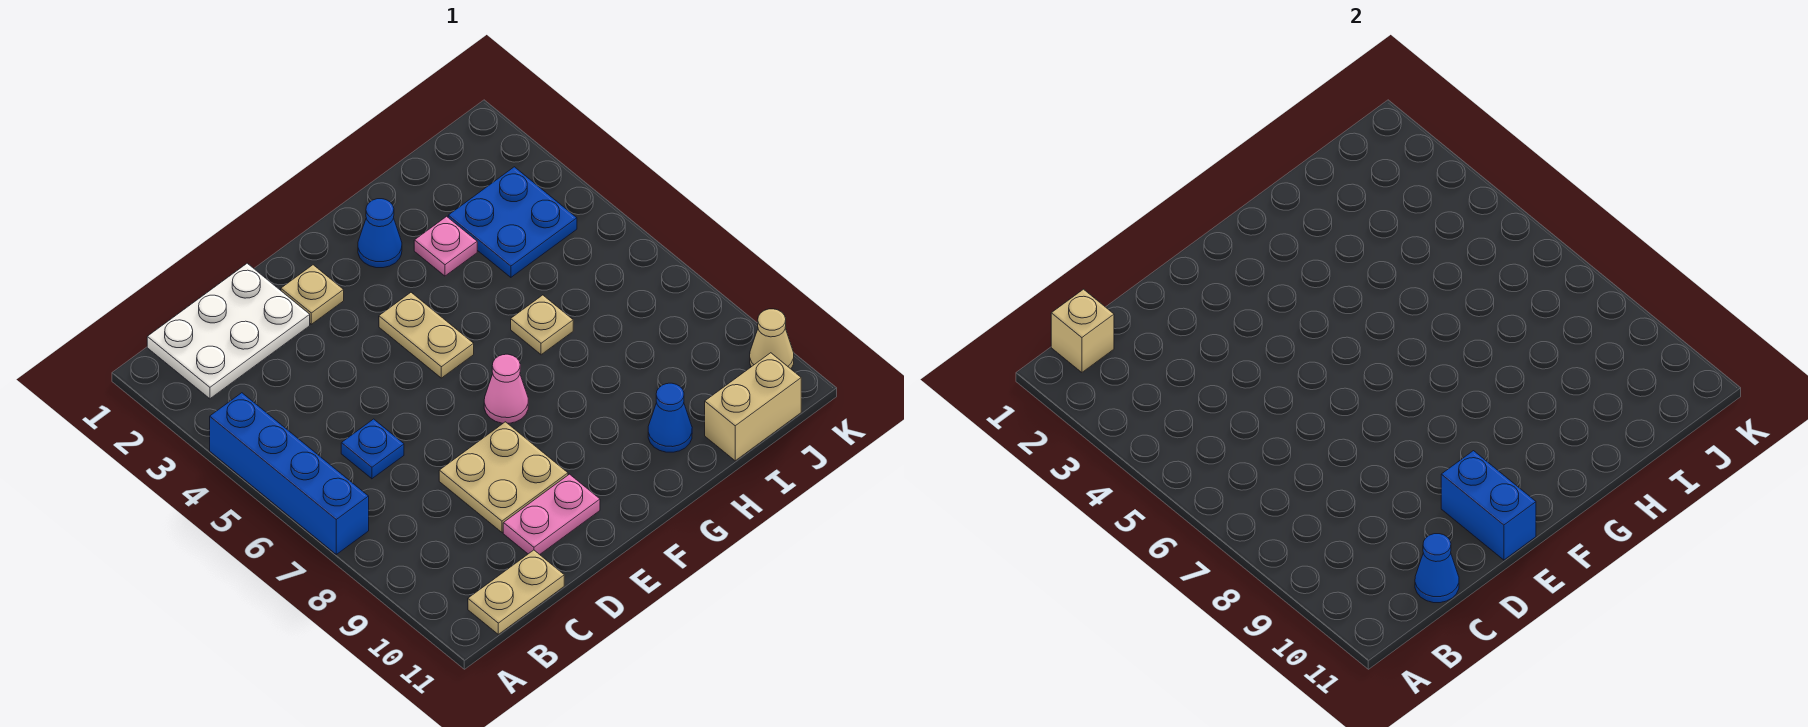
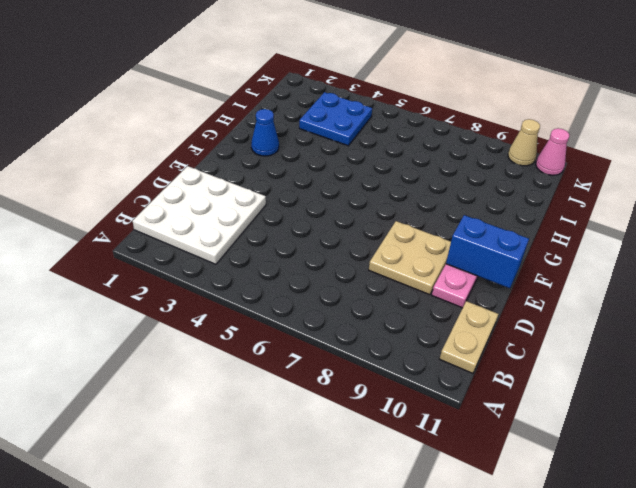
white 3x3 plate [133,166,266,264] -> white 2x3 plate [147,263,310,399]
pink 1x1 cone [536,128,569,175] -> pink 1x1 cone moved to [484,354,528,423]
none -> blue 1x4 brick [210,393,369,554]
none -> blue 1x1 plate [341,419,404,479]
none -> tan 1x1 plate [281,265,344,324]

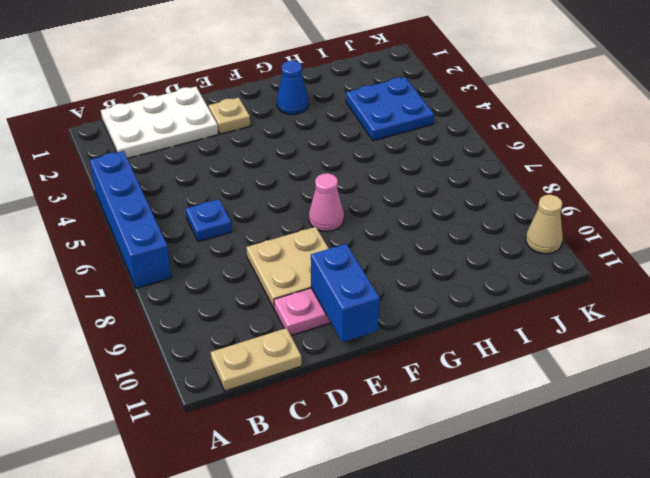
none -> tan 1x2 plate [379,293,474,378]
none -> pink 1x1 plate [414,216,477,276]
none -> tan 1x1 plate [511,295,573,355]

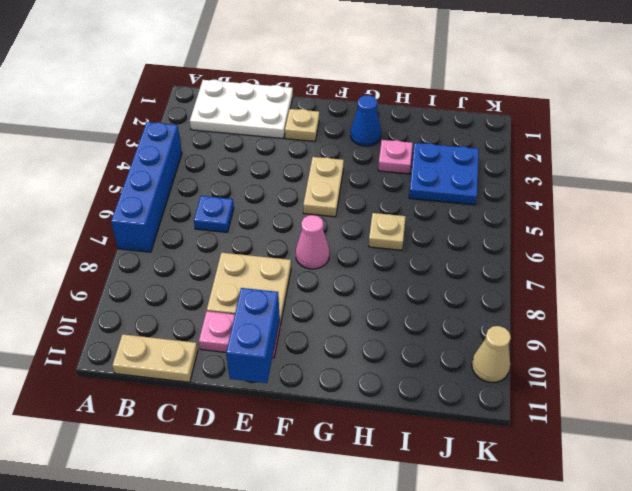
none -> blue 1x1 cone [648,383,692,452]
none -> tan 1x2 brick [705,353,801,461]
none -> tan 1x1 brick [1051,289,1114,373]

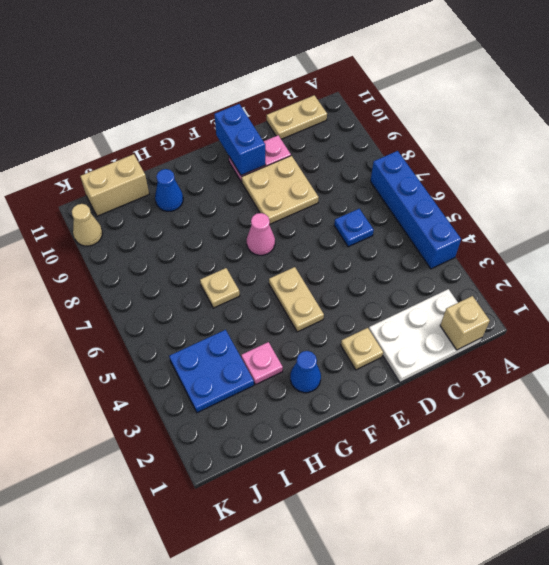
none -> blue 1x1 cone [1415,534,1459,603]

